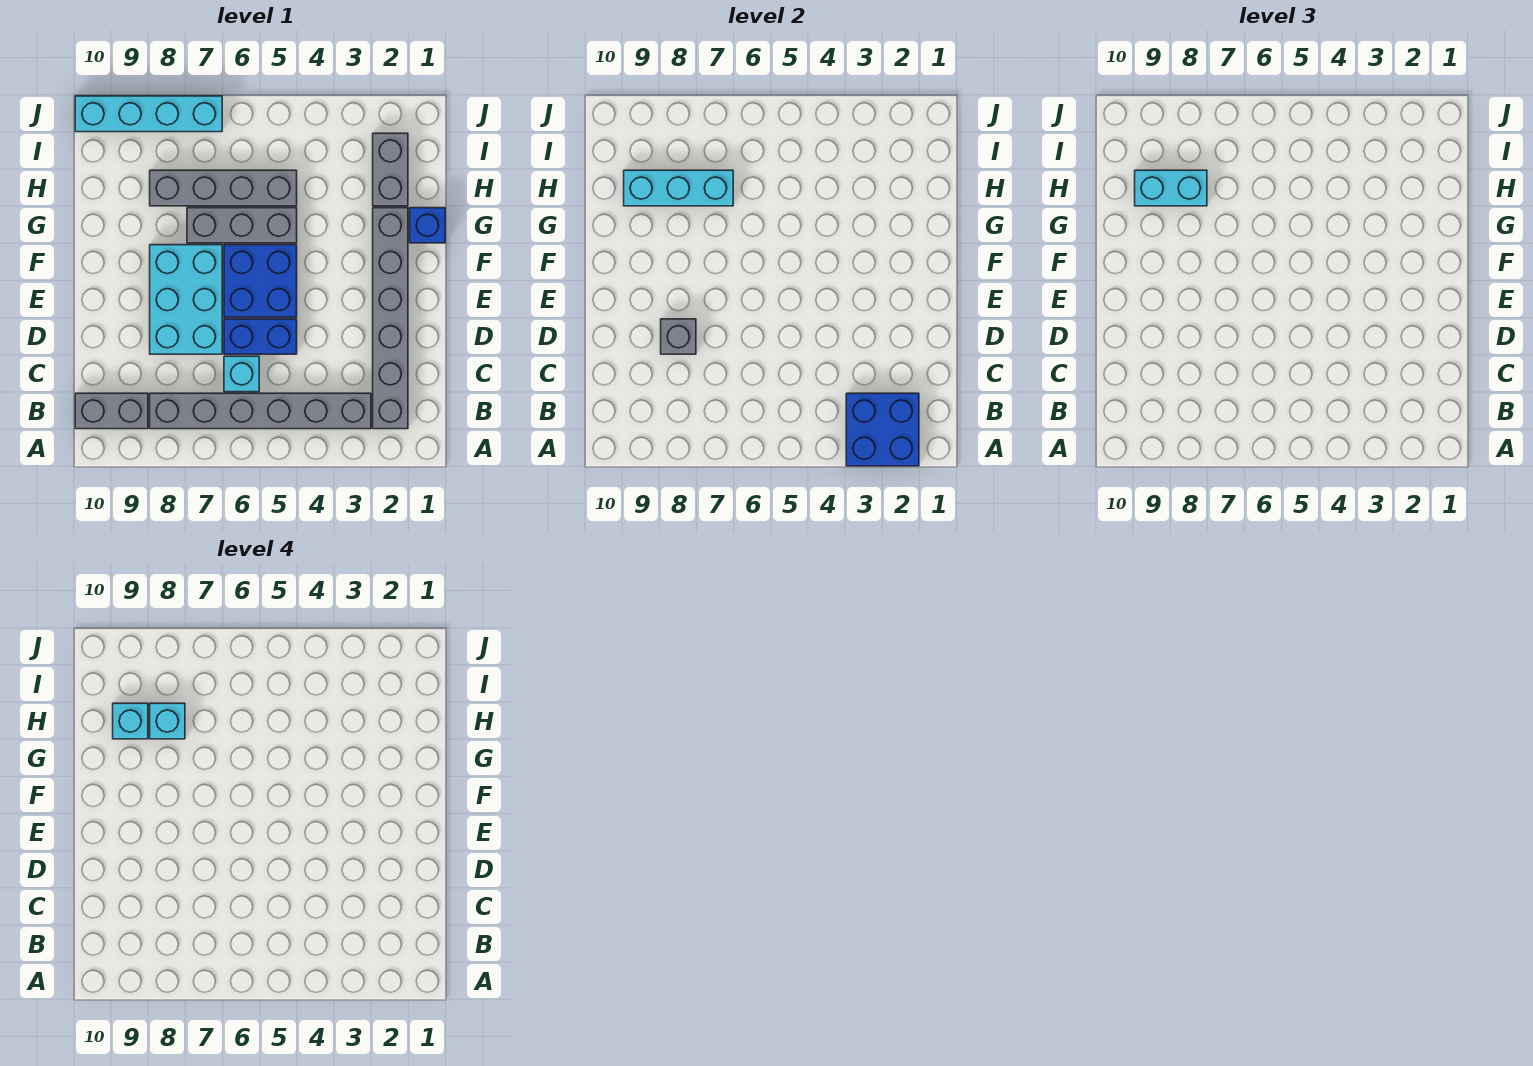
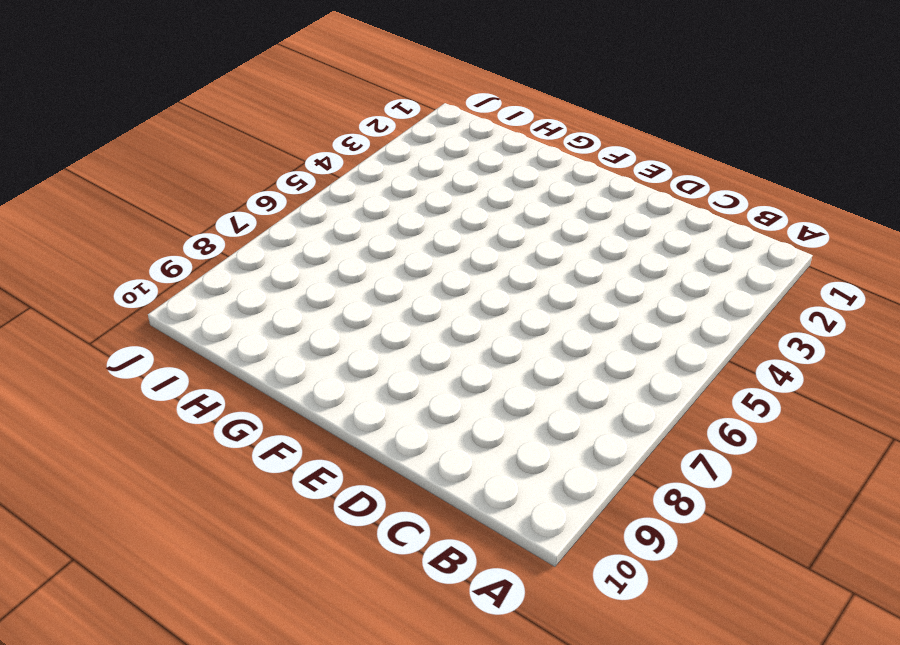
none -> grey 1x6 brick [373,208,408,429]
none -> grey 1x6 brick [150,393,371,429]
none -> grey 1x2 brick [75,393,148,429]

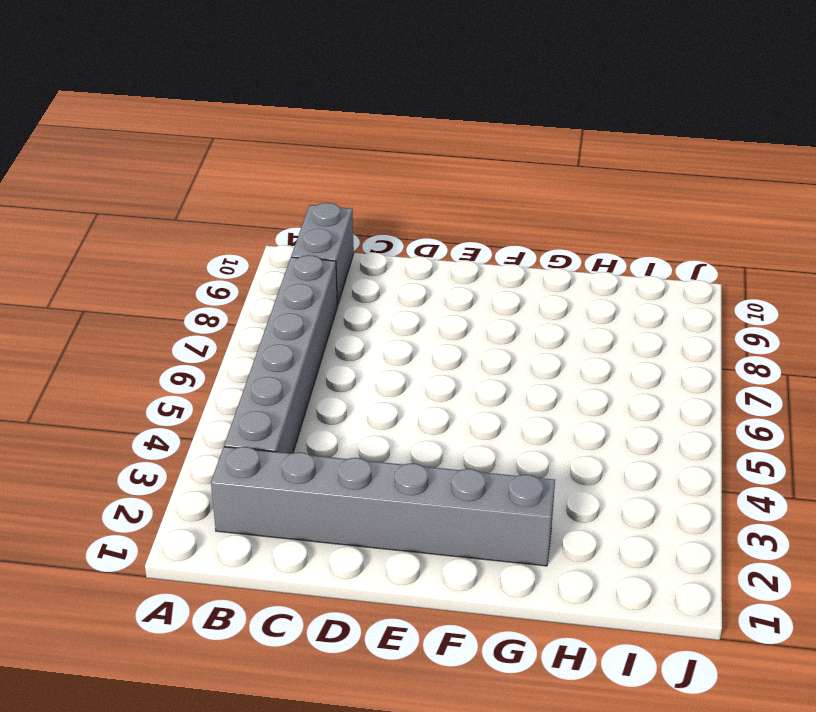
none -> cyan 1x1 brick [224,356,259,392]
none -> blue 1x2 brick [224,319,297,354]
none -> cyan 2x3 brick [150,245,222,354]

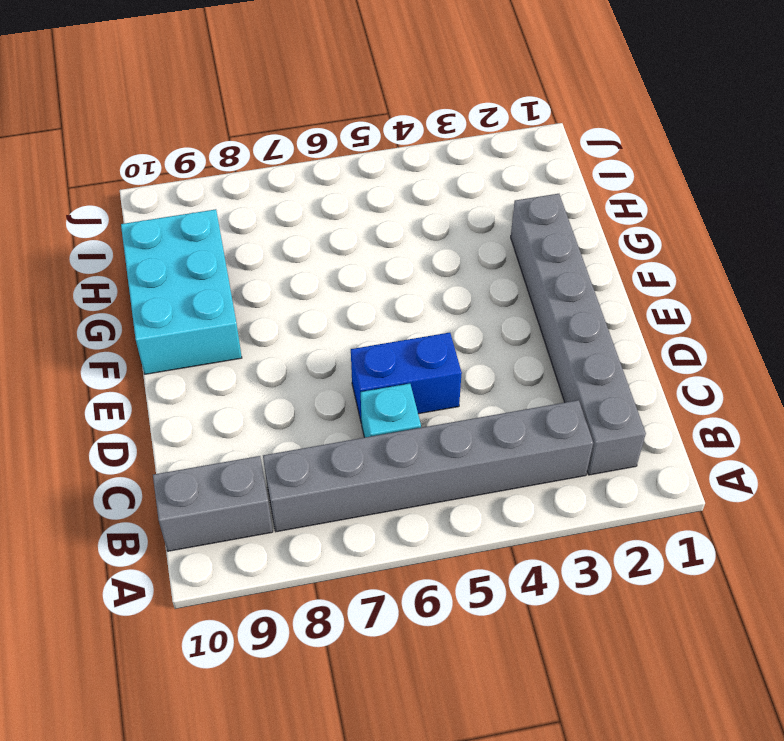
cyan 2x3 brick [121,209,242,374] -> cyan 2x3 brick moved to [150,245,222,354]
none -> blue 2x2 brick [224,245,297,317]
none -> blue 1x1 brick [410,208,445,243]
none -> grey 1x3 brick [187,208,297,243]

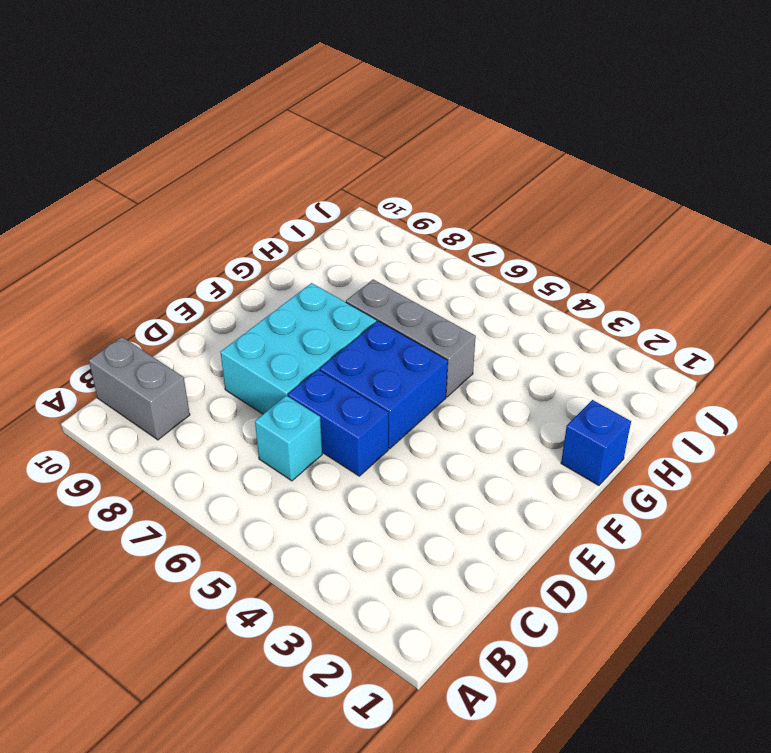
none -> grey 1x6 brick [373,208,408,429]
none -> grey 1x6 brick [150,393,371,429]
none -> grey 1x2 brick [373,133,408,206]

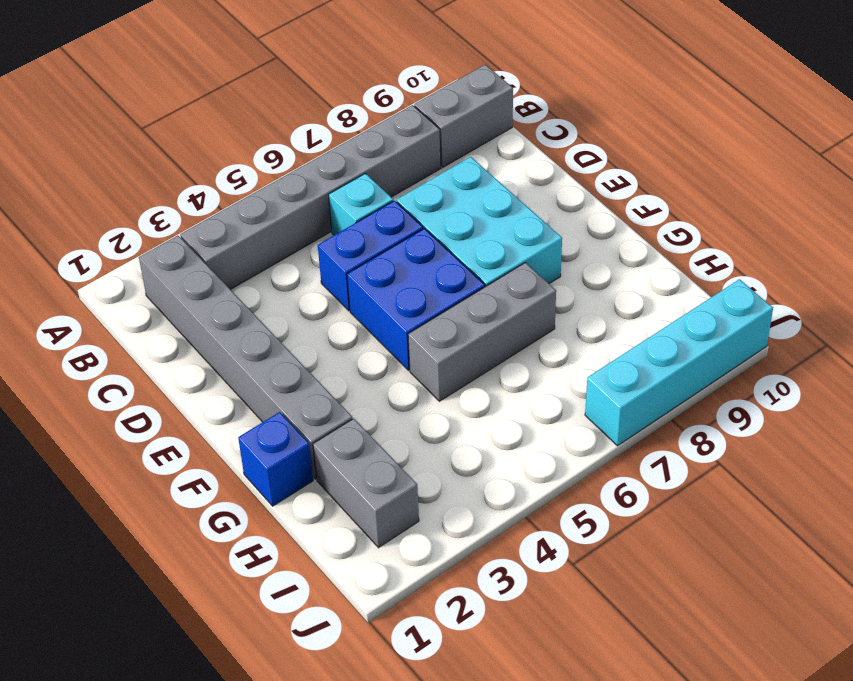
none -> grey 1x4 brick [150,170,297,206]
none -> blue 2x2 brick [846,393,919,466]
none -> grey 1x1 brick [661,319,696,354]

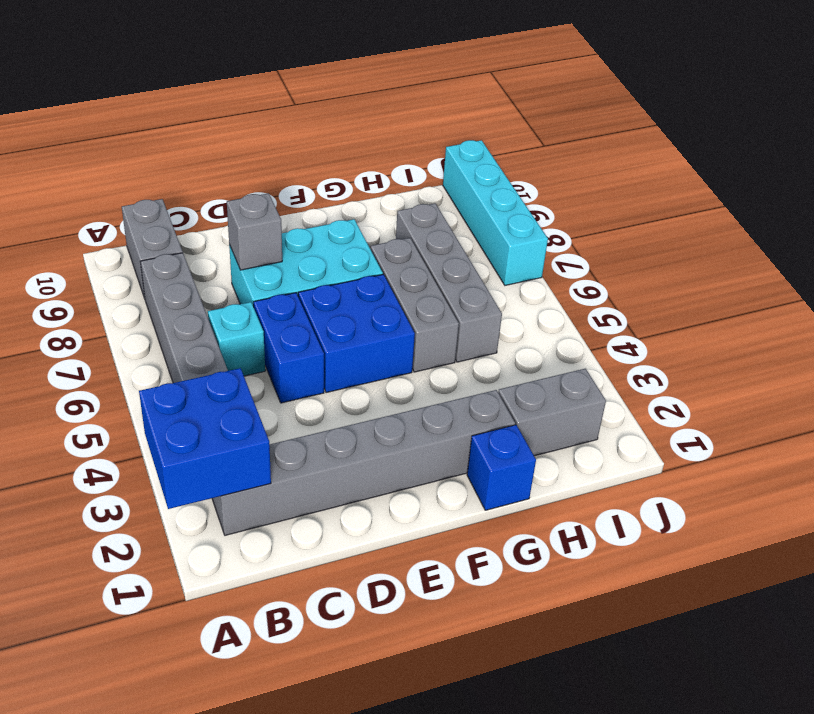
none -> cyan 1x3 brick [624,170,733,206]
none -> cyan 1x2 brick [1135,170,1207,206]
none -> cyan 1x1 brick [150,703,185,739]

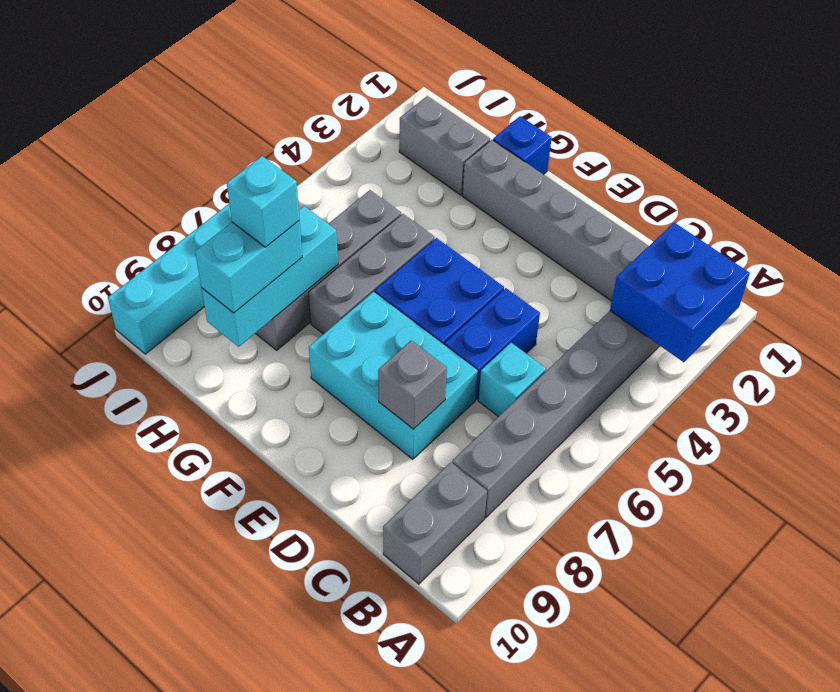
none -> cyan 1x1 brick [113,703,148,739]

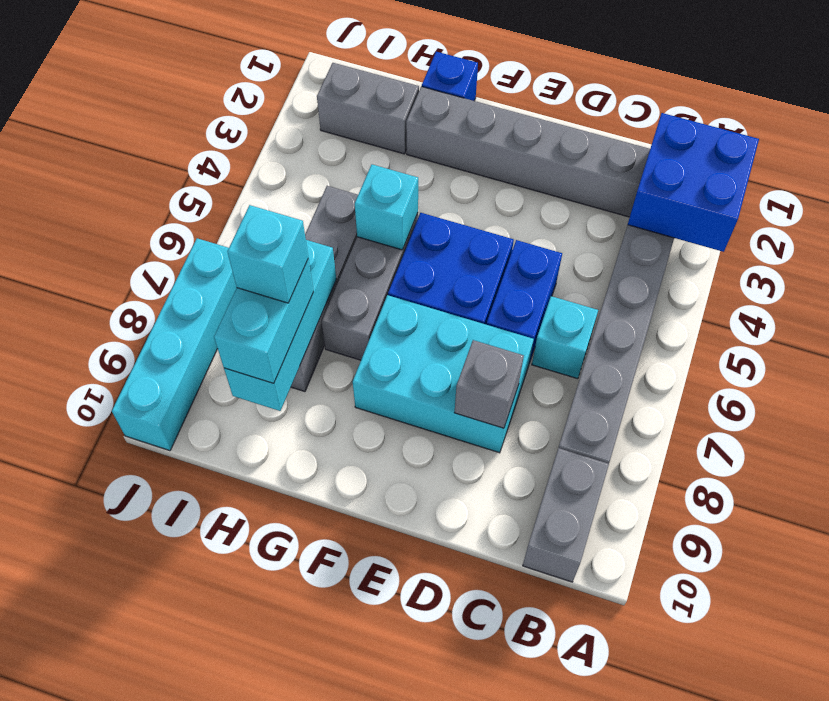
cyan 1x1 brick [355,165,418,250] -> cyan 1x1 brick moved to [113,703,148,739]

